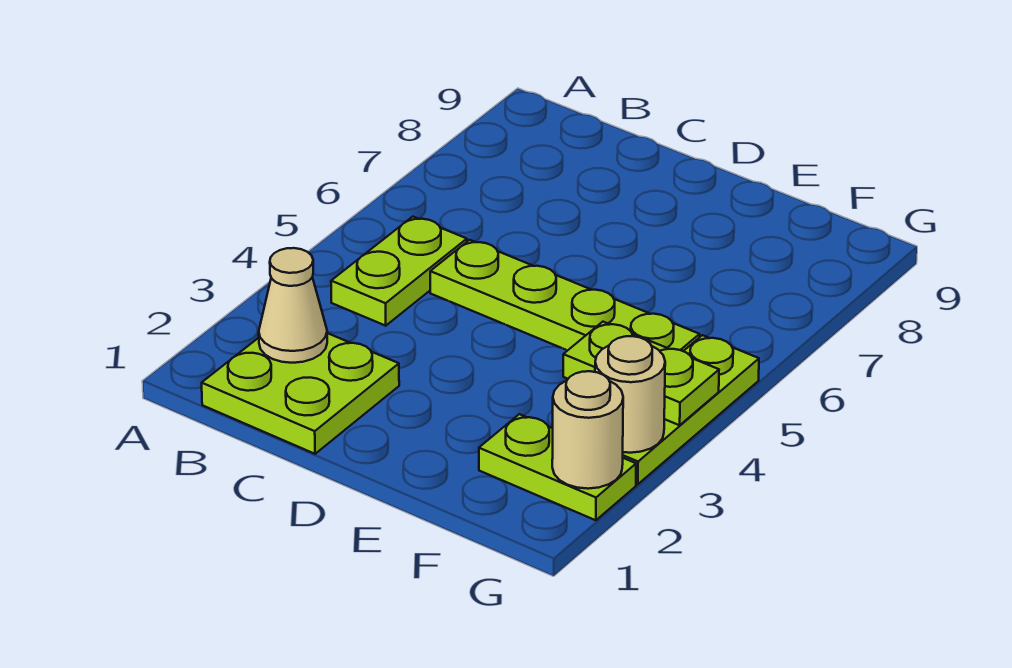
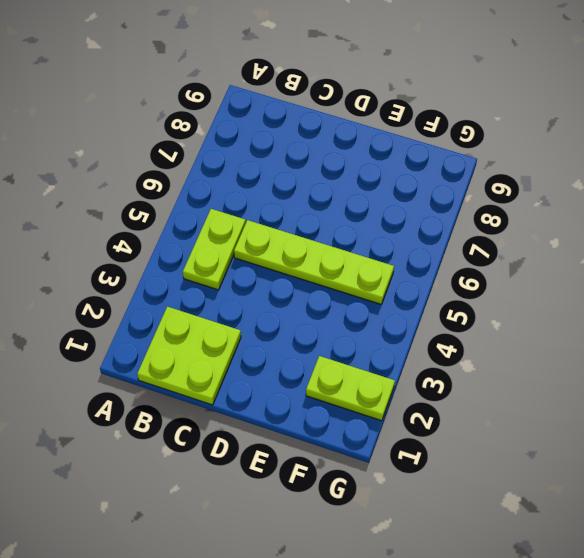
none -> lime 1x3 plate [623,335,759,484]
none -> tan 1x1 cone [259,248,327,363]

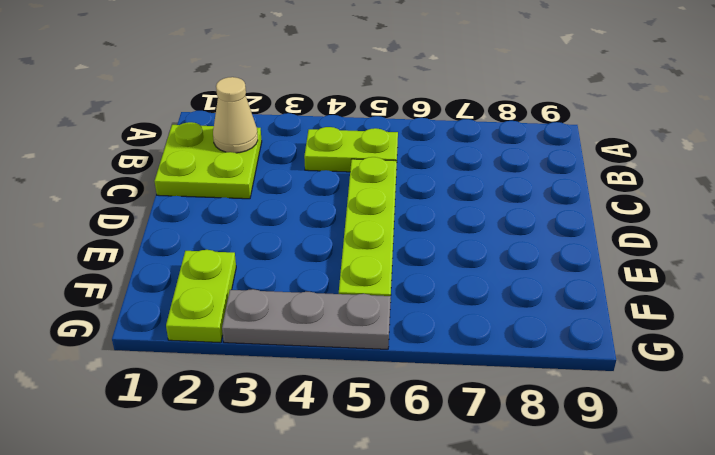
grey 1x3 plate [222,289,391,349] -> lime 1x3 plate [623,335,759,484]
none -> lime 1x2 plate [563,322,719,425]
none -> tan 1x1 round brick [552,371,623,489]

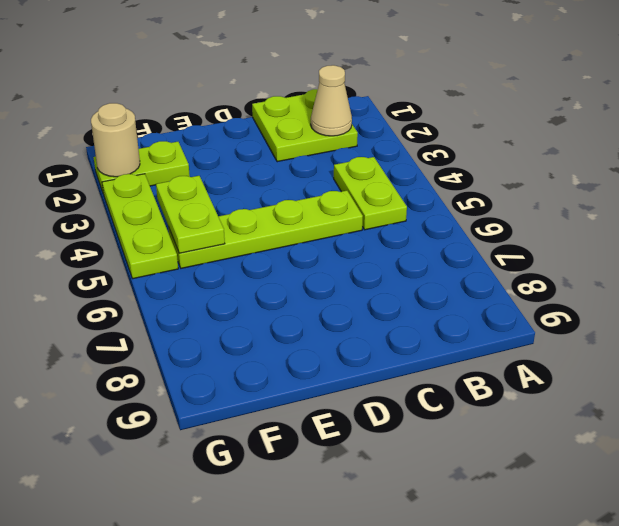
lime 1x2 plate [156,176,225,253] -> lime 1x2 plate turned to [563,322,719,425]
none -> tan 1x1 round brick [595,336,665,453]

